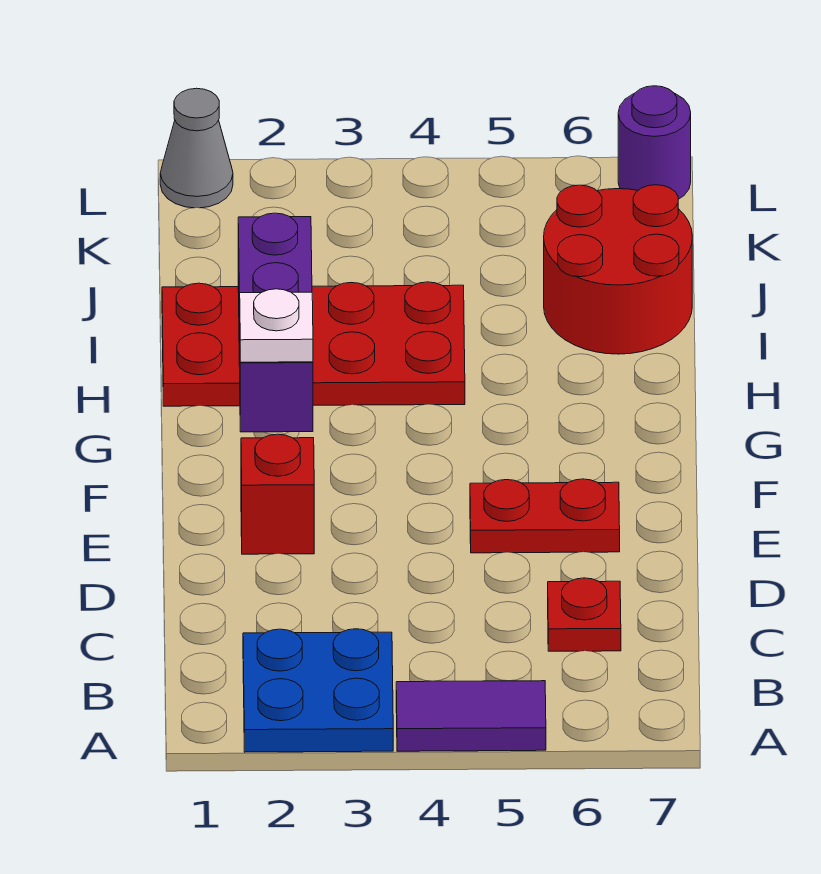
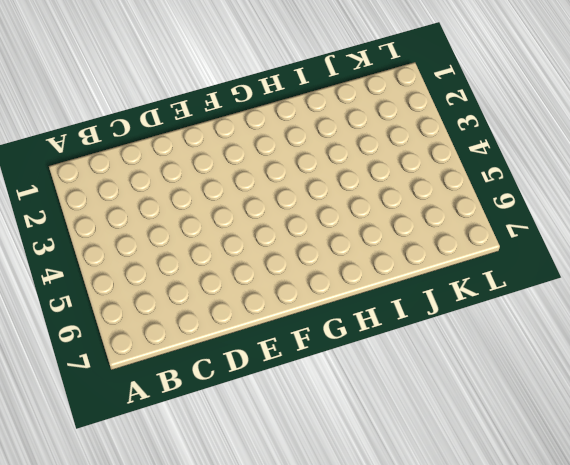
none -> blue 2x2 plate [243,629,393,752]
none -> purple 1x2 tile [396,681,546,751]

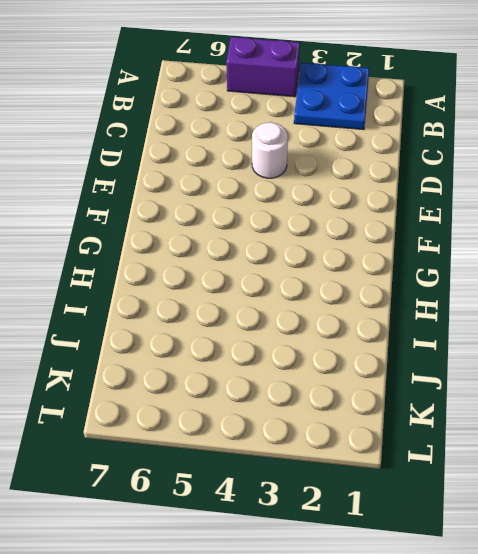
purple 1x2 brick [226,37,300,97] -> purple 1x2 tile [396,681,546,751]
white 1x1 round brick [252,122,288,178] -> none
none -> red 1x1 plate [548,578,621,651]
none -> red 1x1 brick [241,434,314,554]

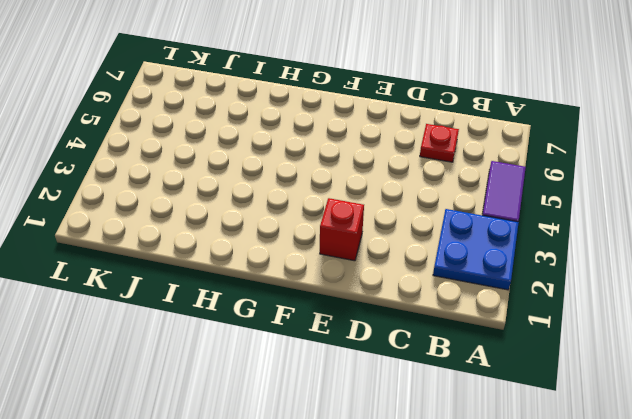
none -> red 1x2 plate [470,479,620,553]
none -> red 2x4 plate [162,282,465,406]

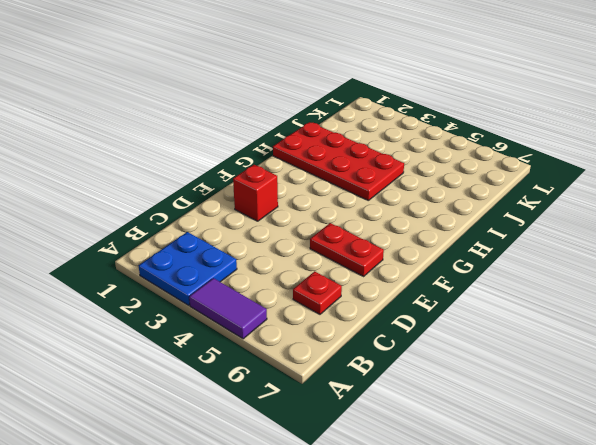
none -> red 2x2 round brick [544,185,692,354]
none -> grey 1x1 cone [160,88,233,208]

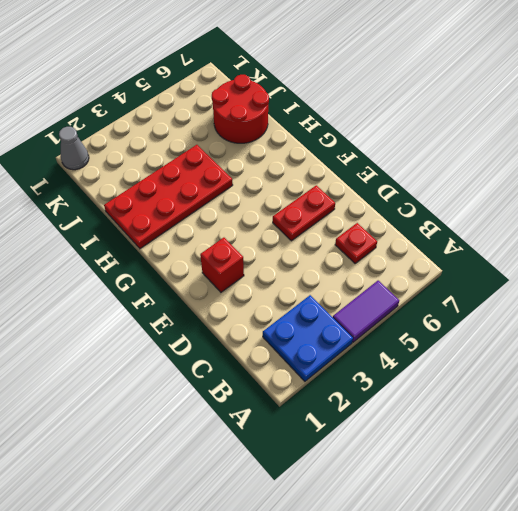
none -> purple 1x1 round brick [618,86,691,199]
none -> purple 1x3 brick [238,213,313,432]

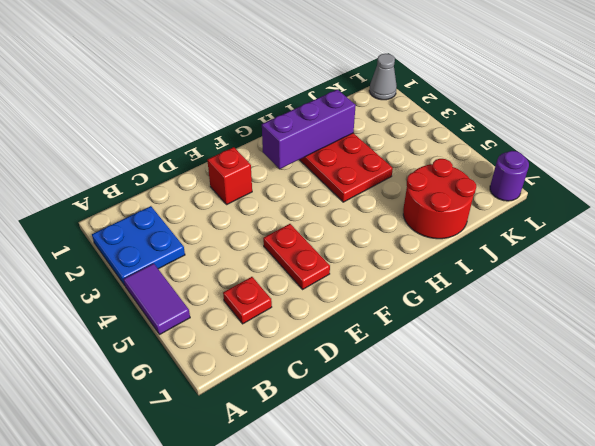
none -> white 1x1 plate [240,289,313,362]

